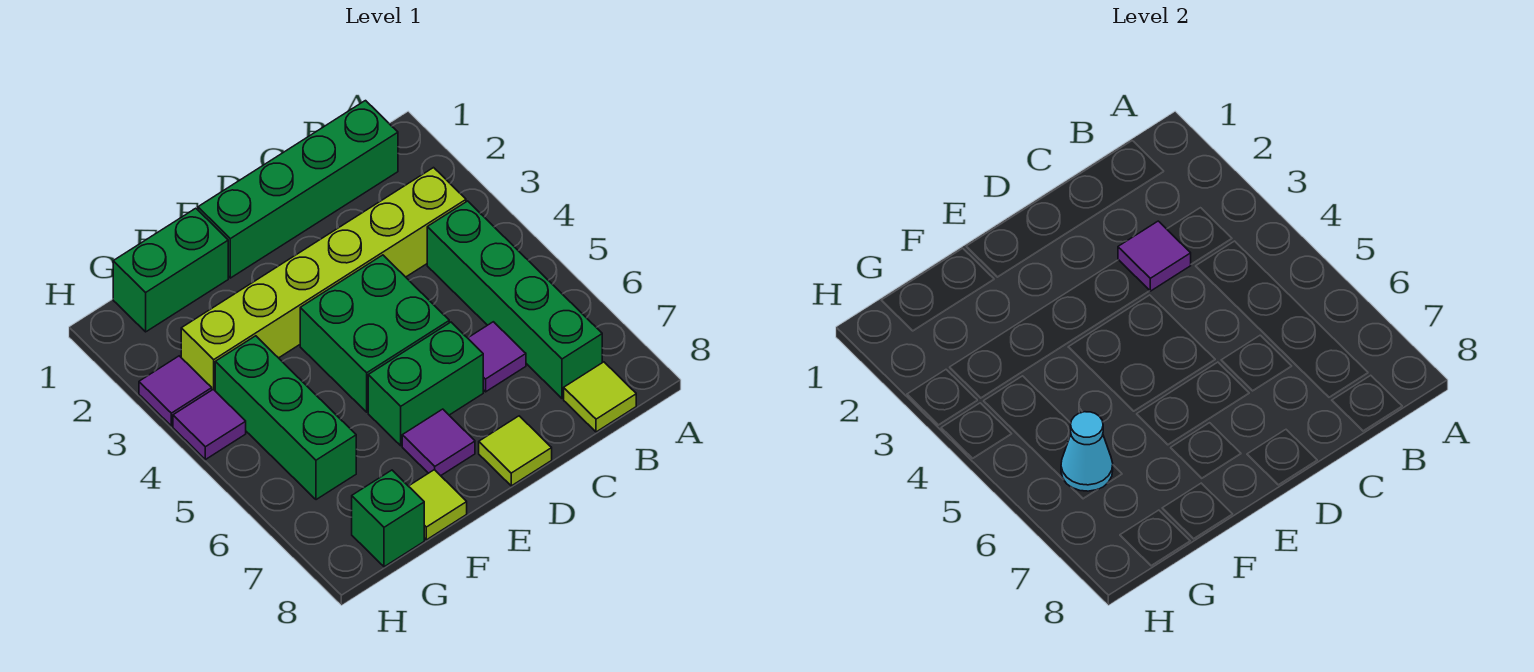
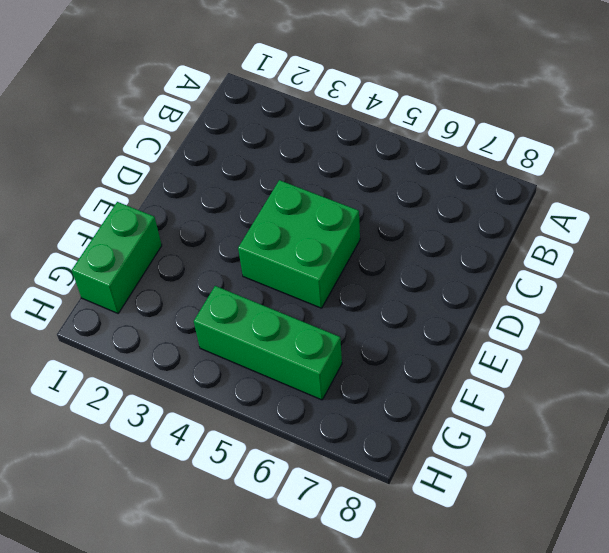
none -> green 1x4 brick [198,101,398,278]
none -> lime 1x6 brick [181,168,466,390]
none -> green 1x4 brick [427,201,602,398]

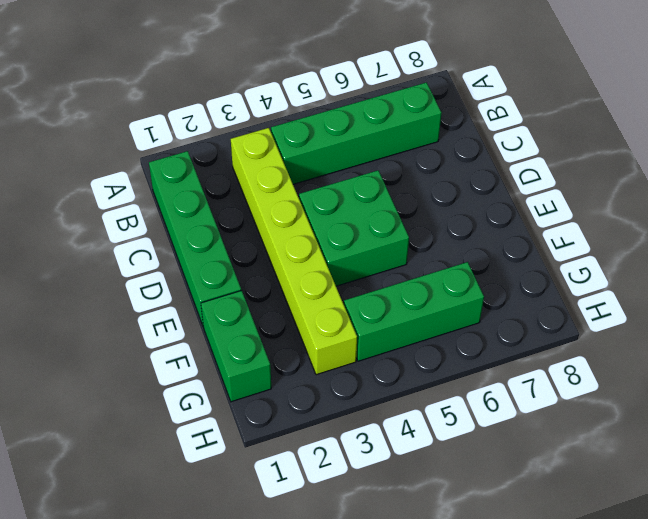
none -> lime 1x1 tile [564,362,636,432]
none -> purple 1x1 tile [468,322,526,392]
none -> green 1x2 brick [368,322,483,446]

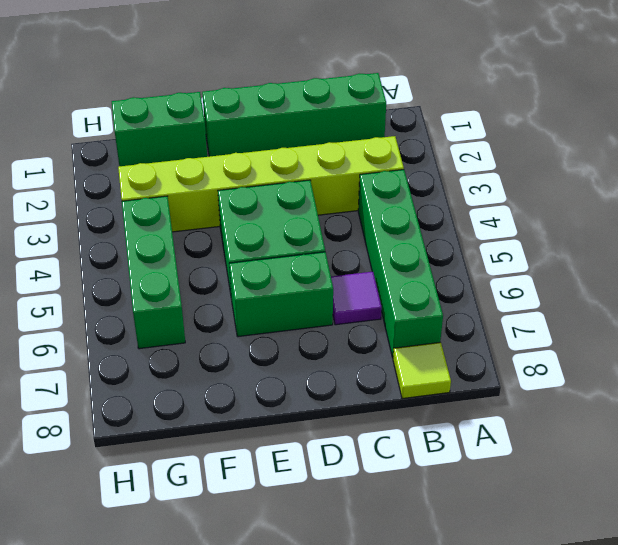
none -> lime 1x1 tile [479,416,552,486]
none -> purple 1x1 tile [402,409,475,476]
none -> lime 1x1 tile [409,470,467,540]

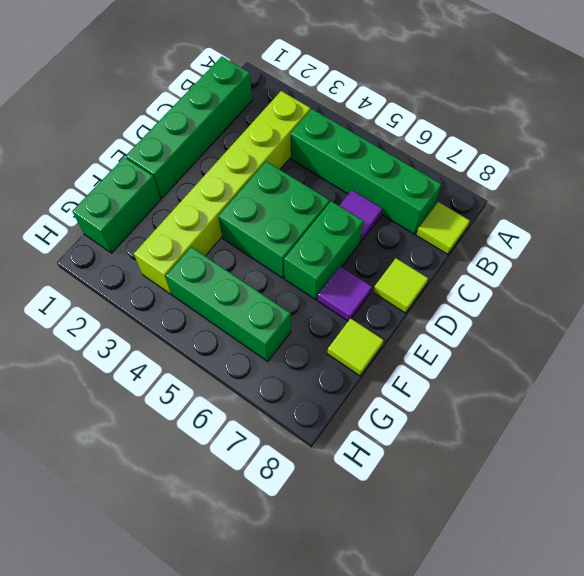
none -> green 1x1 brick [352,470,424,567]
none -> purple 1x1 tile [139,356,212,426]
none -> purple 1x1 tile [173,389,246,460]

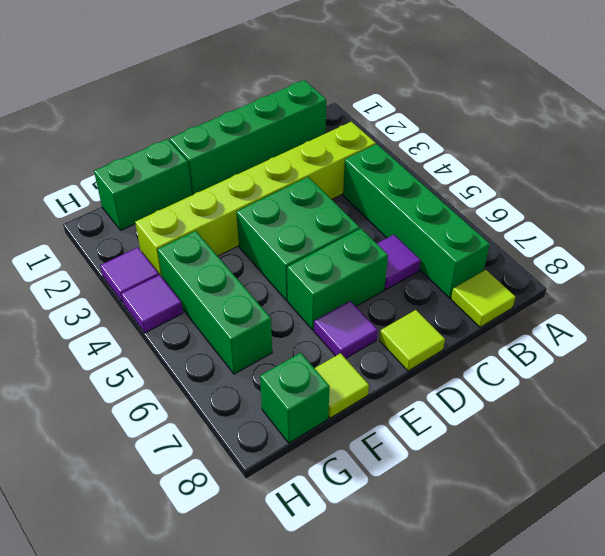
none -> purple 1x1 tile [1118,221,1191,291]
none -> cyan 1x1 cone [1061,412,1113,491]

